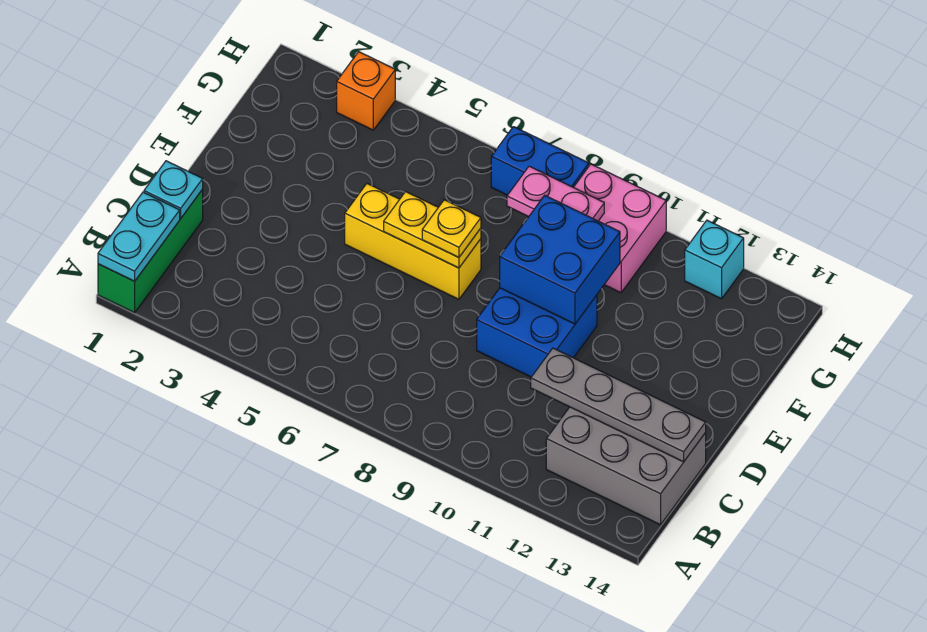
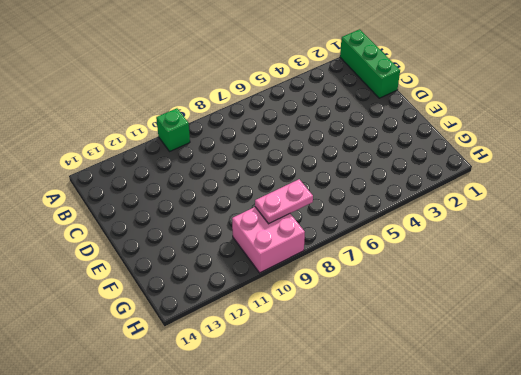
green 1x1 brick [156,108,190,152] -> none
none -> grey 2x3 brick [546,407,706,525]
none -> blue 2x2 brick [477,288,597,377]
none -> yellow 1x3 brick [345,184,481,299]

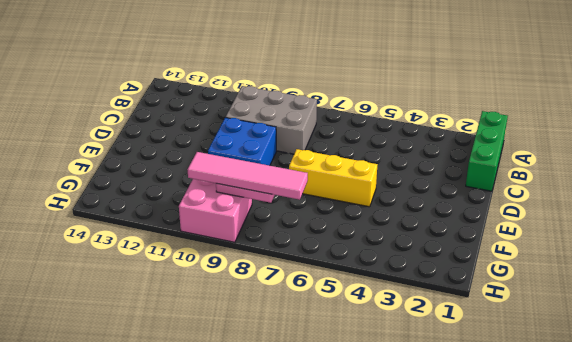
grey 2x3 brick [226,86,317,154] -> grey 2x3 brick moved to [546,407,706,525]
pink 1x4 tile [187,152,308,200] -> none
none -> orange 1x1 brick [337,52,395,130]
none -> blue 1x2 brick [491,127,589,195]
none -> cyan 1x1 brick [685,220,744,299]

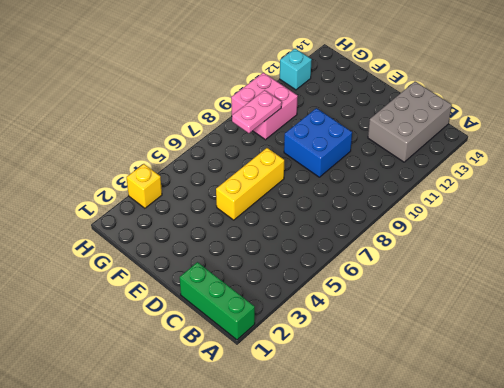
yellow 1x1 brick [127,164,162,208] -> orange 1x1 brick [337,52,395,130]
none -> blue 1x2 brick [491,127,589,195]
none -> cyan 1x2 plate [98,192,180,281]
none -> cyan 1x1 plate [144,161,203,218]

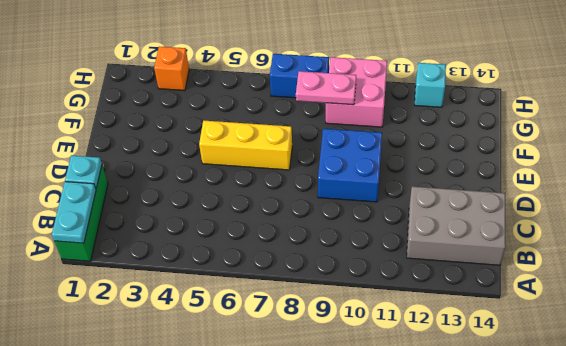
none -> grey 1x4 plate [531,348,706,462]
none -> yellow 1x2 plate [384,192,481,268]
none -> blue 2x2 brick [500,195,620,324]

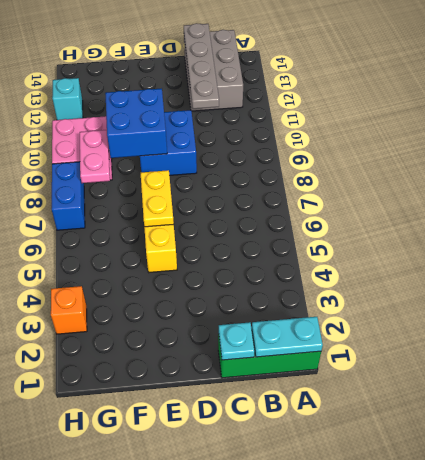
none -> yellow 1x1 plate [422,200,481,258]

